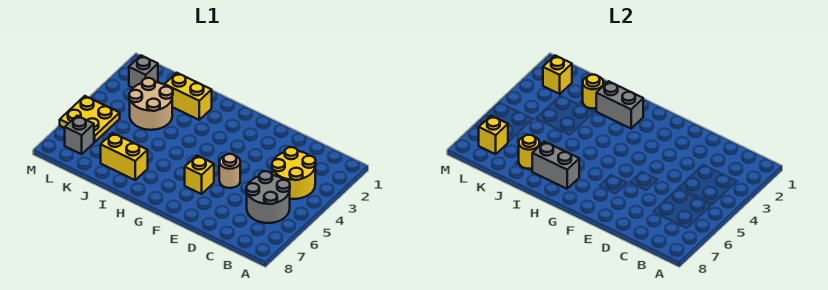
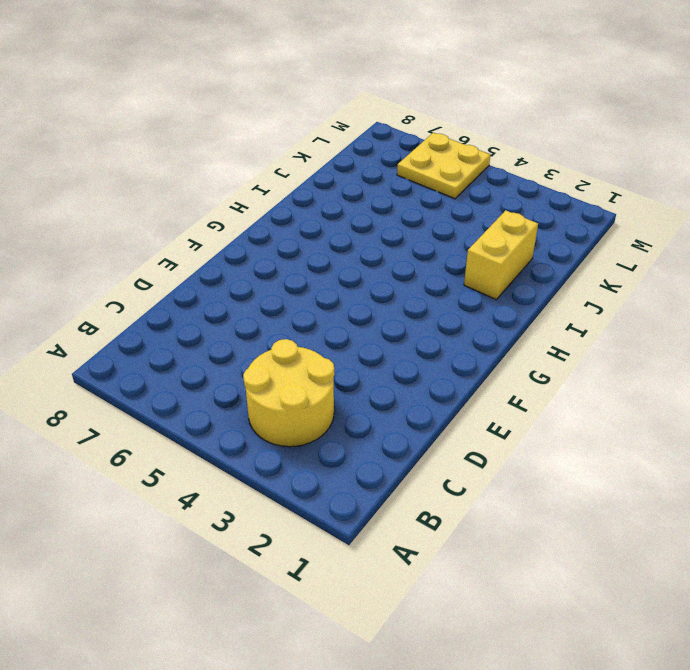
none -> grey 2x2 round brick [246,171,290,223]
none -> tan 1x1 round brick [219,154,240,188]
none -> yellow 1x1 brick [185,156,214,194]

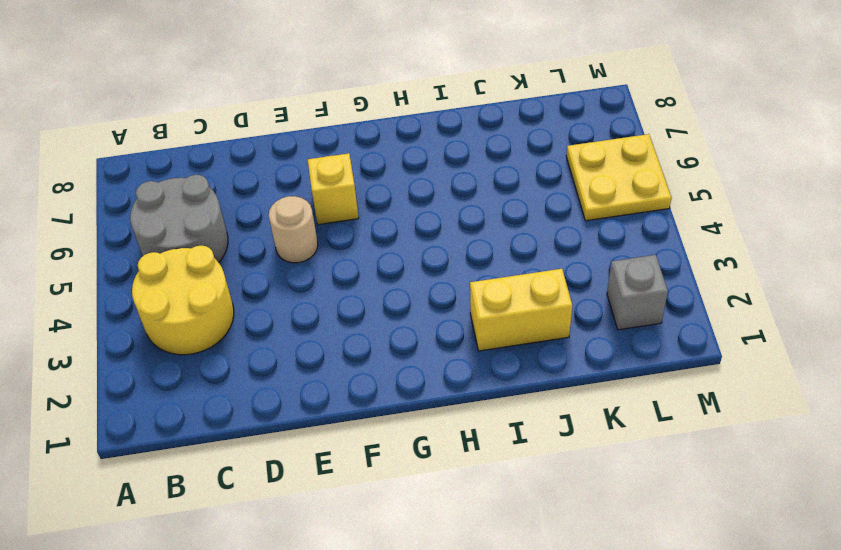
none -> yellow 1x2 brick [101,133,148,180]
none -> tan 2x2 round brick [129,78,173,130]
none -> grey 1x1 brick [65,116,94,154]

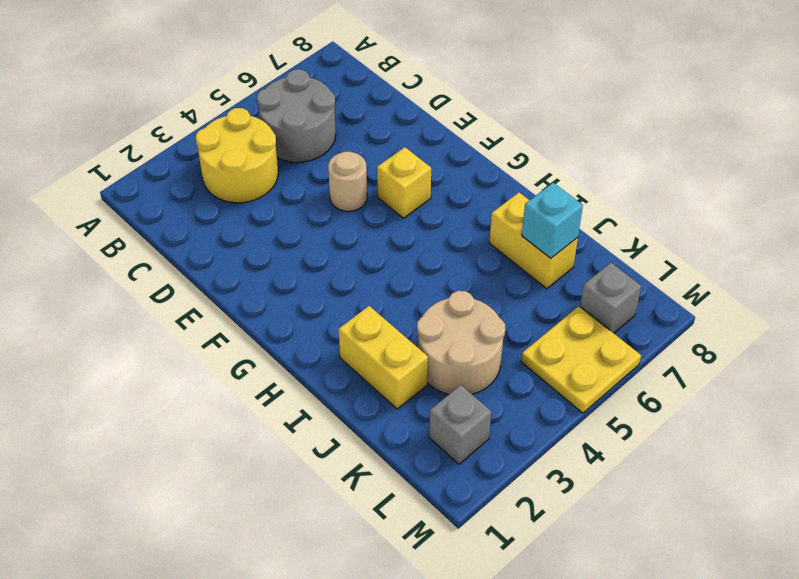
cyan 1x1 brick [522,183,583,258] -> yellow 1x1 round brick [519,135,540,169]
none -> grey 1x2 brick [596,81,643,128]
none -> grey 1x2 brick [532,142,579,189]
none -> yellow 1x1 round brick [583,75,604,109]

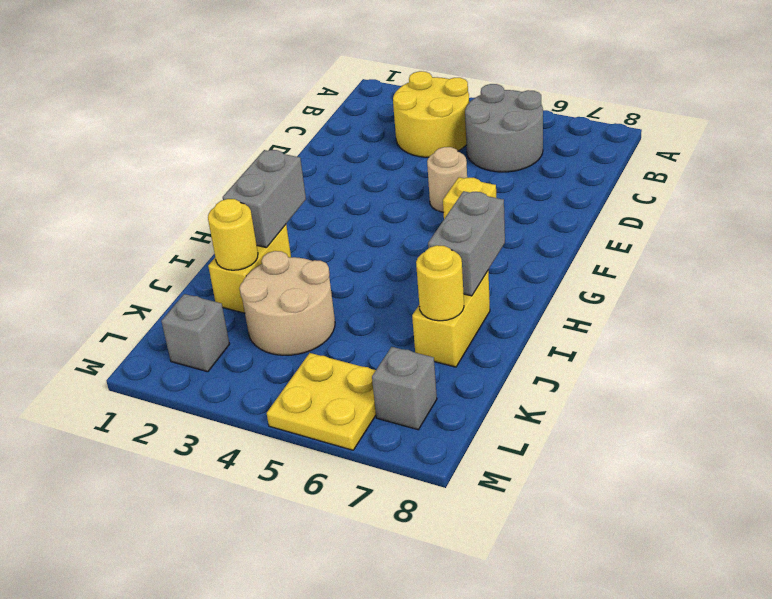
none -> yellow 1x1 brick [543,56,572,94]
none -> yellow 1x1 brick [478,116,508,154]

